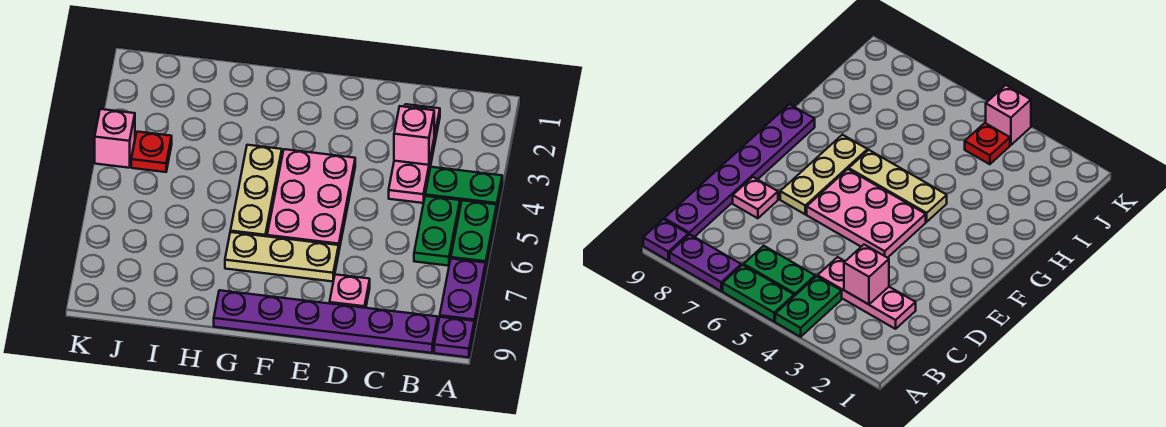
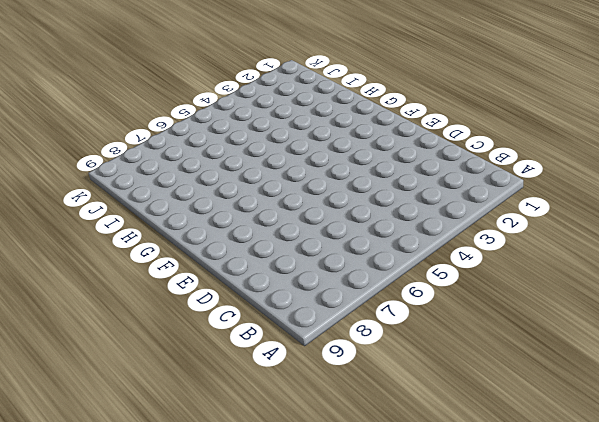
none -> green 1x2 plate [425,167,502,209]
none -> green 1x2 plate [451,200,497,267]
none -> purple 1x2 plate [440,259,486,328]

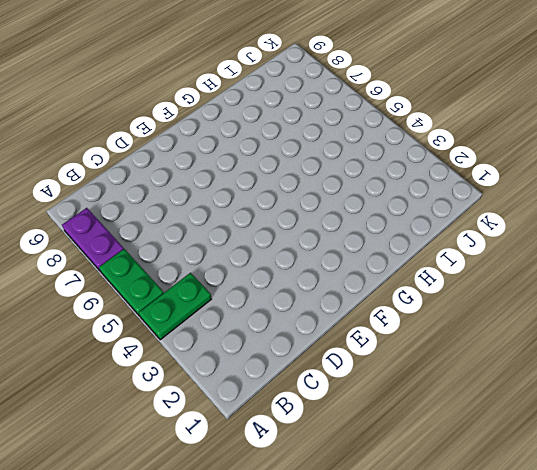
none -> purple 1x1 plate [434,317,474,357]
none -> green 1x2 plate [414,196,460,266]
none -> purple 1x6 plate [214,290,438,353]

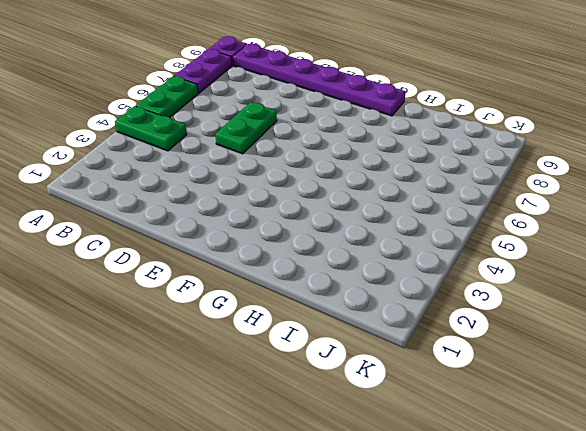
green 1x2 plate [215,102,277,154] -> green 1x2 plate moved to [414,196,460,266]
none -> pink 1x3 plate [389,104,440,203]
none -> pink 1x1 plate [330,274,370,308]
none -> pink 2x3 plate [267,149,355,249]

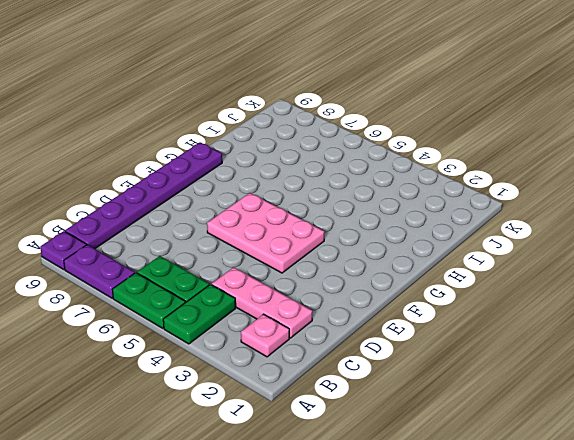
pink 1x1 plate [241,314,289,357] -> pink 1x1 plate moved to [330,274,370,308]
none -> tan 1x3 plate [225,232,339,281]
none -> tan 1x3 plate [230,145,282,236]
none -> red 1x1 plate [131,132,172,172]

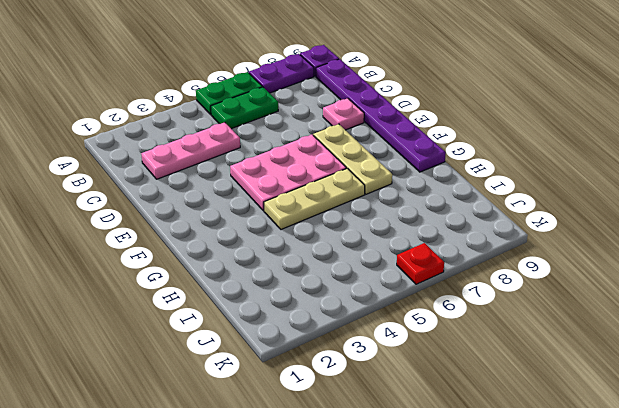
red 1x1 plate [397,243,444,284] -> red 1x1 plate moved to [131,132,172,172]
none -> green 1x2 plate [425,167,502,209]
none -> pink 1x1 brick [95,109,135,168]
none -> pink 1x1 brick [394,106,434,165]

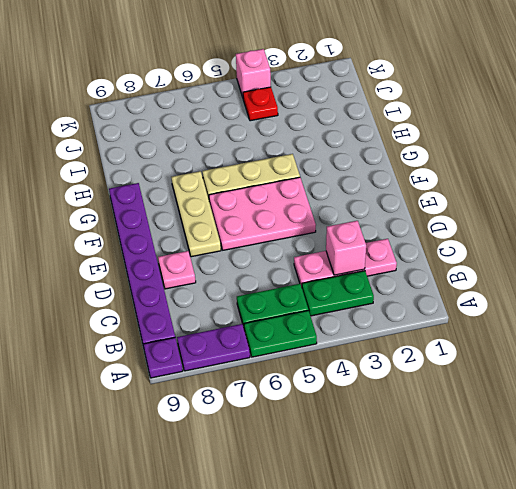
green 1x2 plate [302,271,374,316] -> green 1x2 plate turned to [425,167,502,209]

